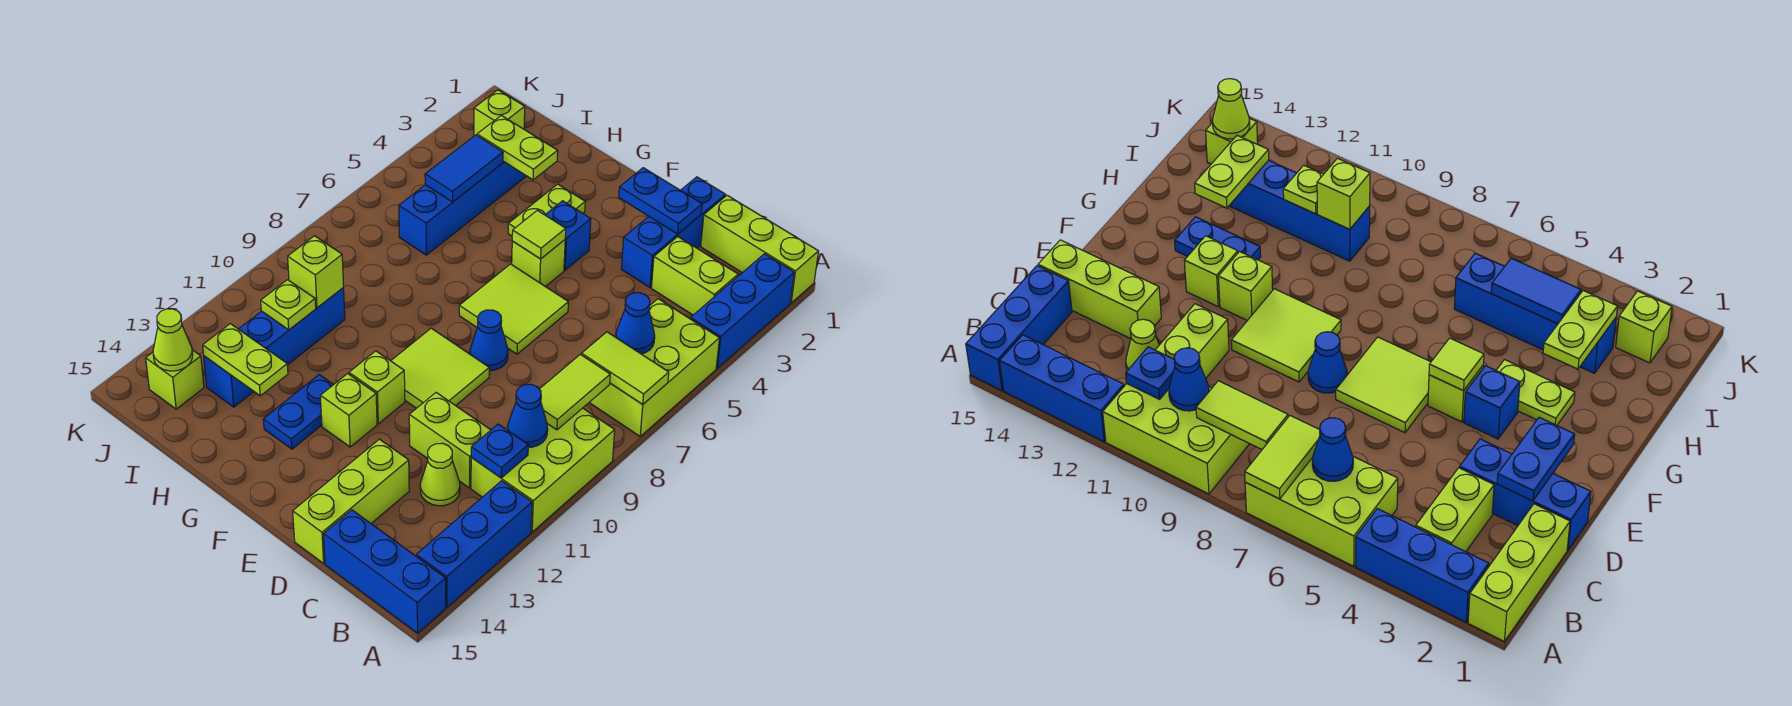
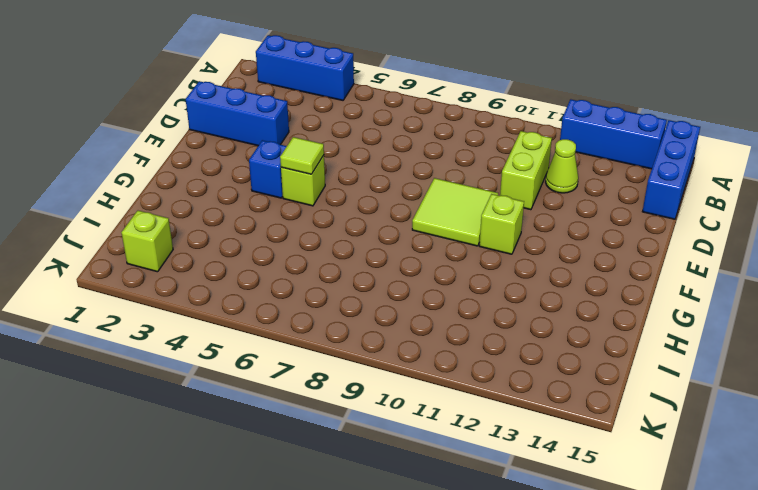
none -> lime 1x3 brick [701,195,819,303]
none -> lime 2x3 brick [589,299,719,436]
none -> lime 2x3 brick [471,408,615,532]
none -> lime 1x2 brick [651,237,738,315]

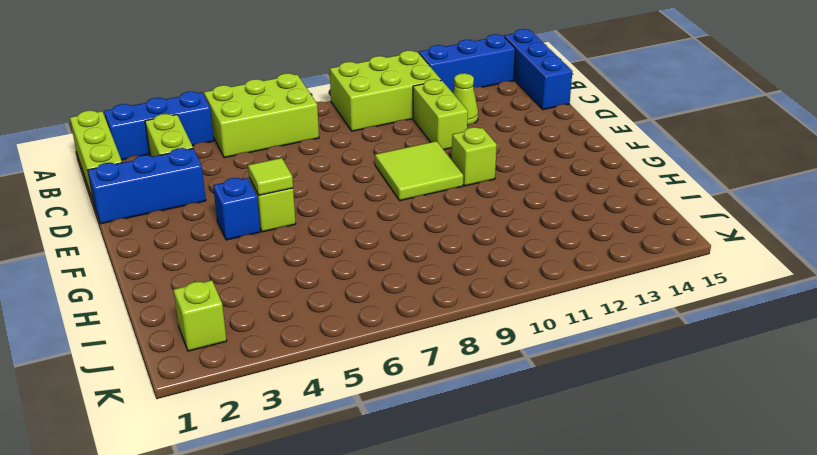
none -> lime 1x3 brick [293,439,409,563]
none -> lime 2x2 tile [459,264,568,354]
none -> blue 1x1 cone [470,310,508,371]
none -> lime 1x1 brick [320,374,377,447]

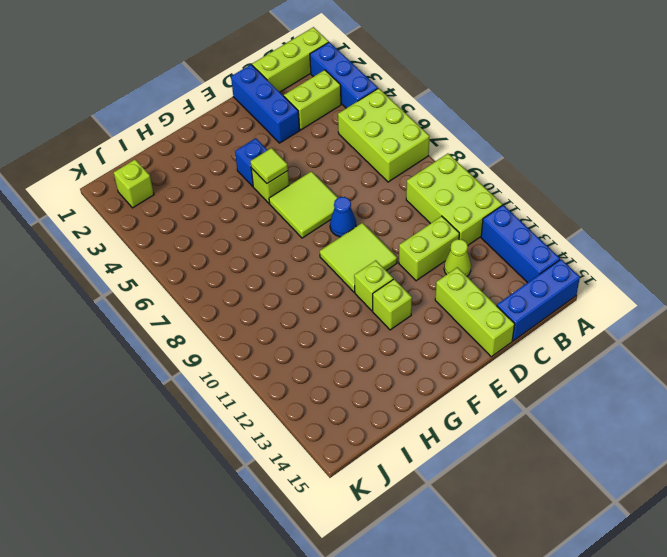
none -> lime 1x2 plate [508,184,585,236]
none -> blue 1x2 plate [263,375,333,449]
none -> blue 1x4 brick [399,161,526,255]
none -> blue 1x4 brick [204,288,345,407]

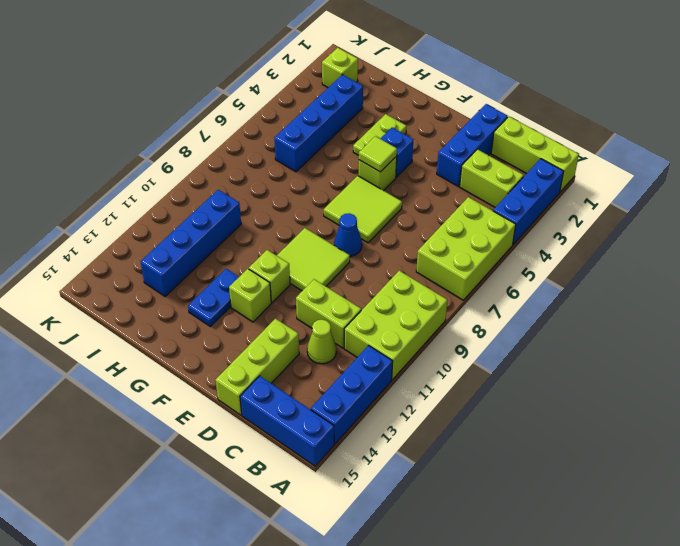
none -> lime 1x1 brick [146,350,204,409]
none -> lime 1x2 tile [582,332,669,404]
none -> blue 1x1 cone [616,293,655,354]
none -> lime 1x2 tile [540,354,610,430]

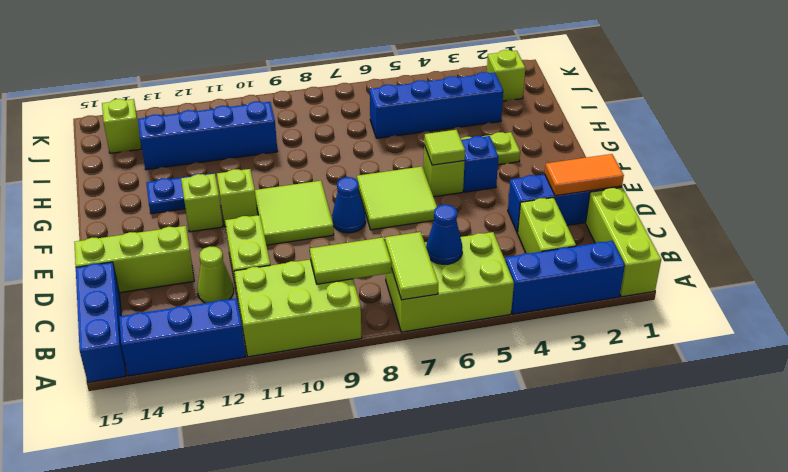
orange 1x2 tile [545,154,624,196] -> blue 1x2 plate [619,168,702,234]
none -> blue 1x1 cone [508,384,548,447]
none -> blue 1x1 plate [471,424,528,478]
none -> lime 1x2 plate [477,115,558,180]
none -> lime 1x2 plate [203,324,288,396]

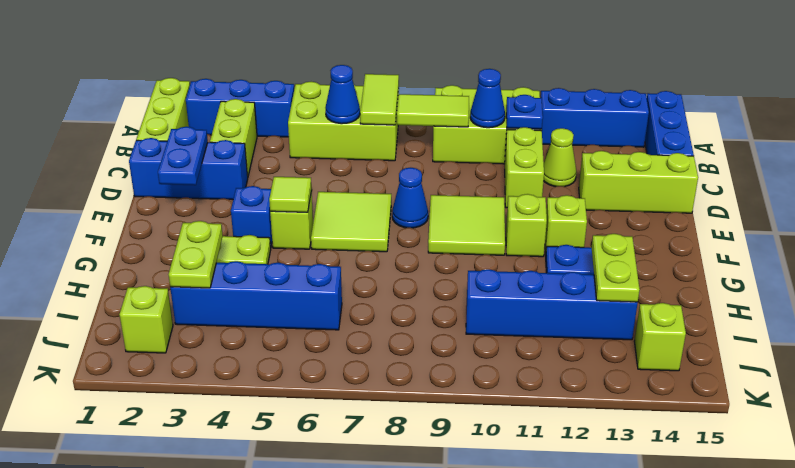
none -> blue 1x2 tile [425,135,503,202]
none -> lime 1x1 brick [288,236,344,308]
none -> lime 1x1 plate [261,280,316,330]
none -> lime 1x1 cone [153,309,193,371]

